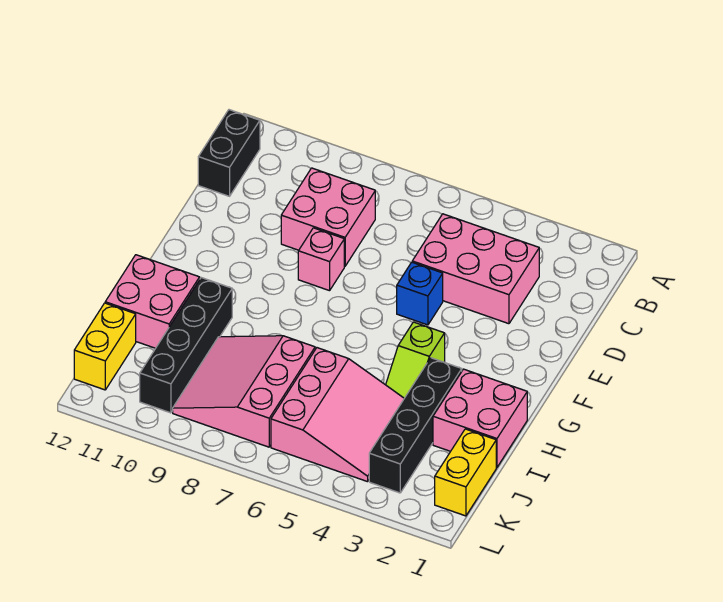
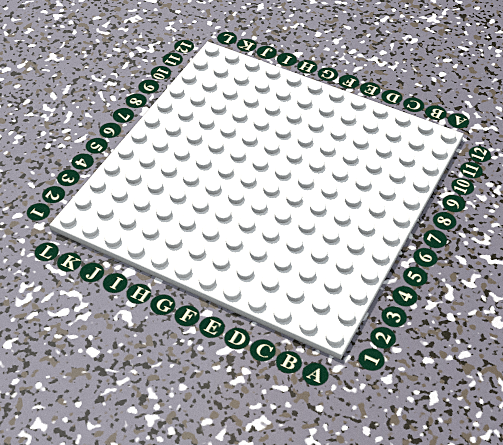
none -> black 1x2 brick [198,110,260,196]
none -> pink 2x3 brick [412,214,539,324]
none -> pink 2x2 brick [281,168,375,266]

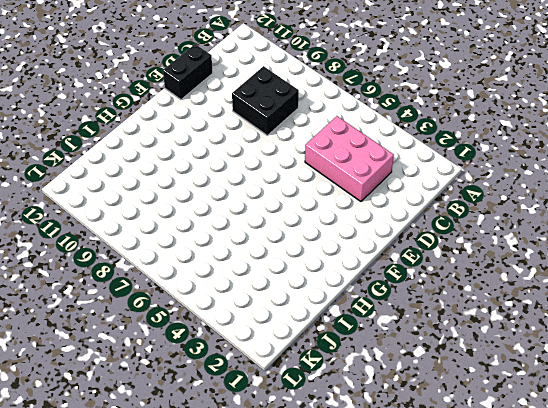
black 2x2 brick [232,66,299,135] -> pink 2x2 brick [281,168,375,266]
black 1x2 brick [163,44,213,100] -> black 1x2 brick moved to [198,110,260,196]
none -> blue 1x1 brick [397,262,443,325]
none -> pink 1x1 brick [298,228,344,291]
none -> lime 1x2 slope [386,322,445,398]

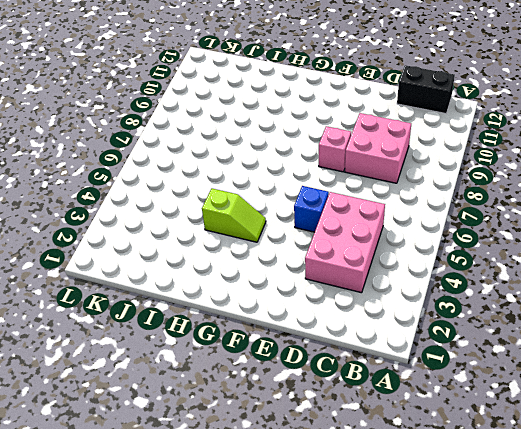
lime 1x2 slope [202,188,266,242] -> lime 1x2 slope turned to [386,322,445,398]
none -> pink 2x2 brick [433,369,527,468]
none -> black 1x4 brick [369,358,462,493]
none -> black 1x4 brick [140,278,232,413]

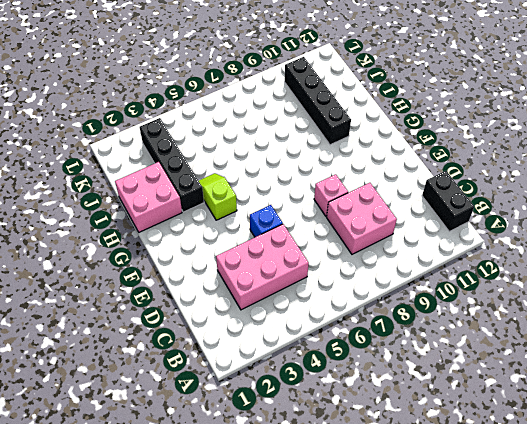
none -> pink 2x2 brick [105,255,200,348]
none -> pink 3x3 slope [271,348,404,482]
none -> pink 3x3 slope [173,336,315,447]

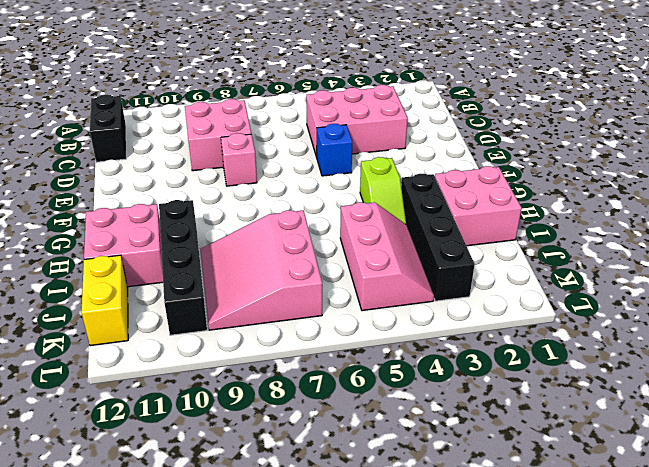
pink 2x3 slope [340,202,434,311] -> pink 3x3 slope [271,348,404,482]
none -> yellow 1x2 brick [435,429,496,516]

